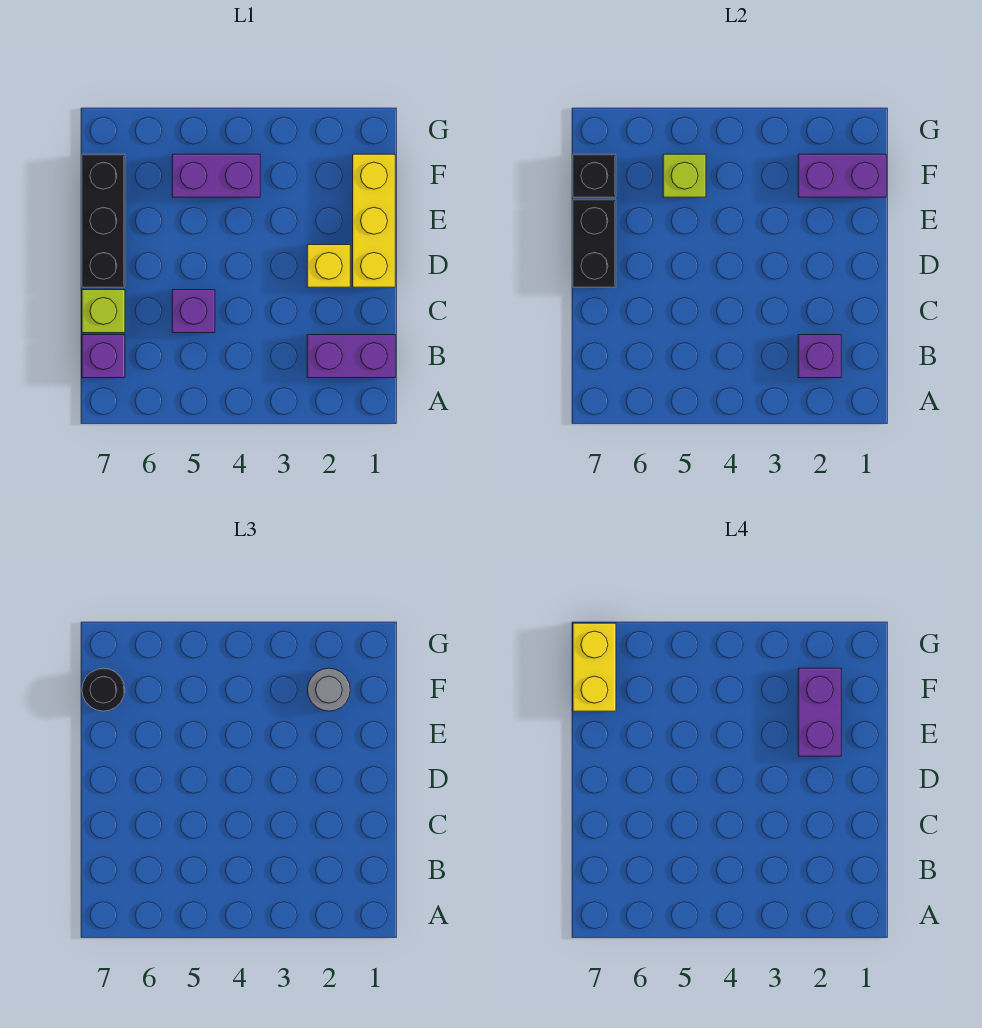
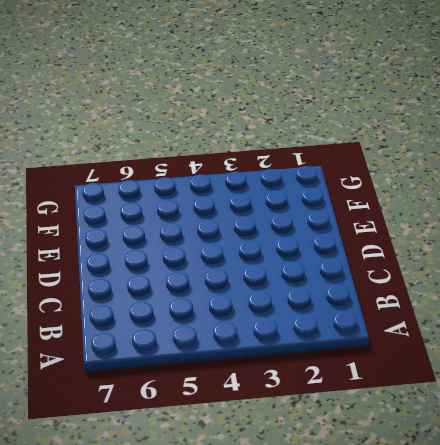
none -> purple 1x2 brick [307,335,395,378]
none -> purple 1x1 brick [82,335,125,378]
none -> purple 1x1 brick [172,290,215,333]

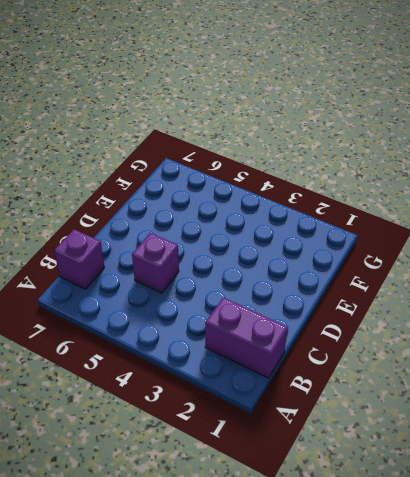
none -> lime 1x1 brick [82,290,125,333]
none -> yellow 1x3 brick [353,154,395,287]
none -> yellow 1x1 brick [307,245,350,287]

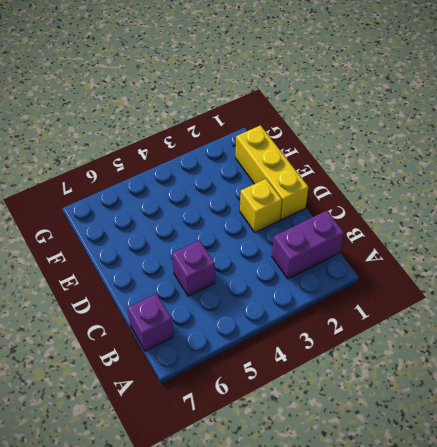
none -> lime 1x1 brick [82,290,125,333]
none -> black 1x3 brick [82,154,125,287]
none -> purple 1x2 brick [172,154,260,197]

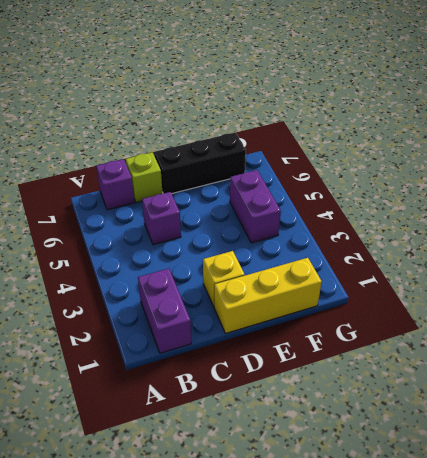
none -> purple 1x1 brick [798,335,841,378]
none -> black 1x2 brick [573,199,616,287]
none -> purple 1x2 brick [798,154,886,197]

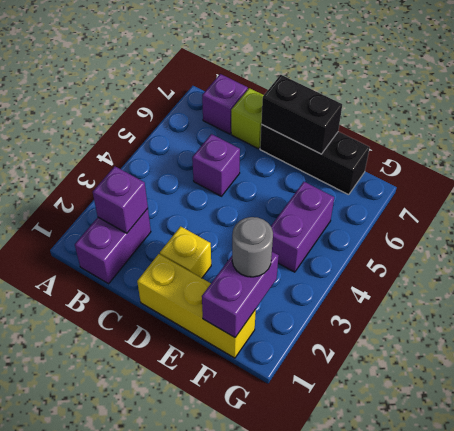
none -> lime 1x1 brick [663,154,706,197]
none -> black 1x1 brick [573,154,616,197]
none -> black 1x1 round brick [82,668,125,711]

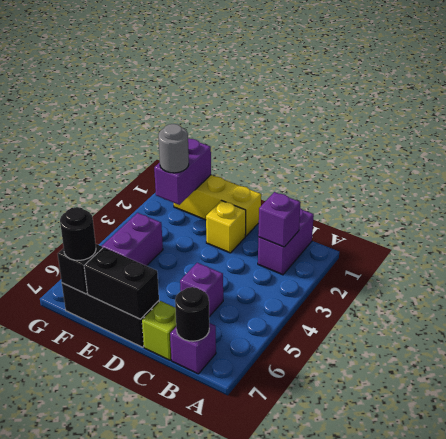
black 1x1 round brick [175,287,209,341] -> none
none -> lime 1x1 brick [663,154,706,197]
none -> purple 1x2 brick [798,668,841,756]
none -> yellow 1x2 brick [573,623,616,711]

